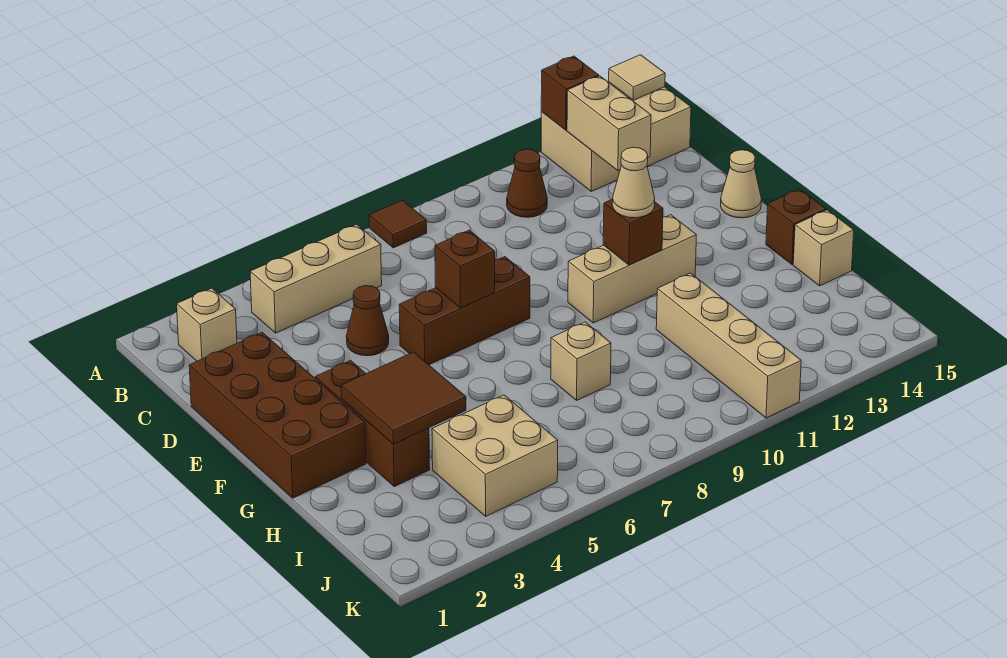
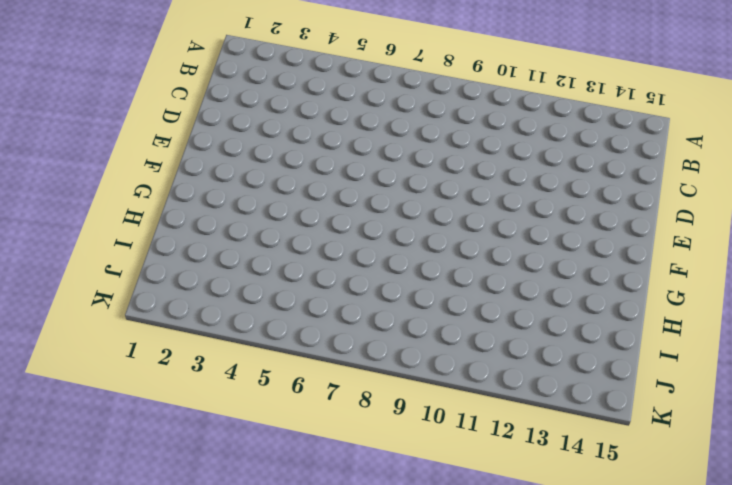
none -> brown 1x1 tile [369,200,427,248]
none -> tan 2x3 brick [541,82,691,191]
none -> tan 1x1 brick [177,288,237,361]

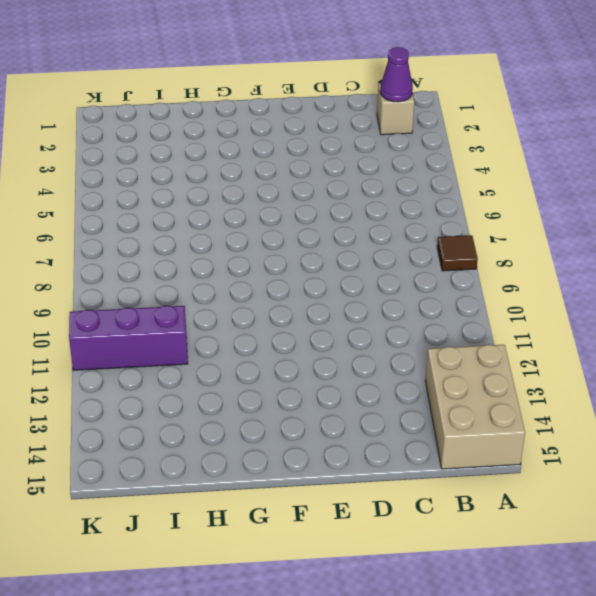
purple 1x1 cone [380,47,413,102] -> none
purple 1x3 brick [69,306,188,370] -> tan 1x4 brick [656,273,801,418]
none -> tan 1x3 brick [250,224,382,333]
none -> brown 1x1 cone [507,149,547,217]
none -> brown 2x4 brick [189,332,366,498]

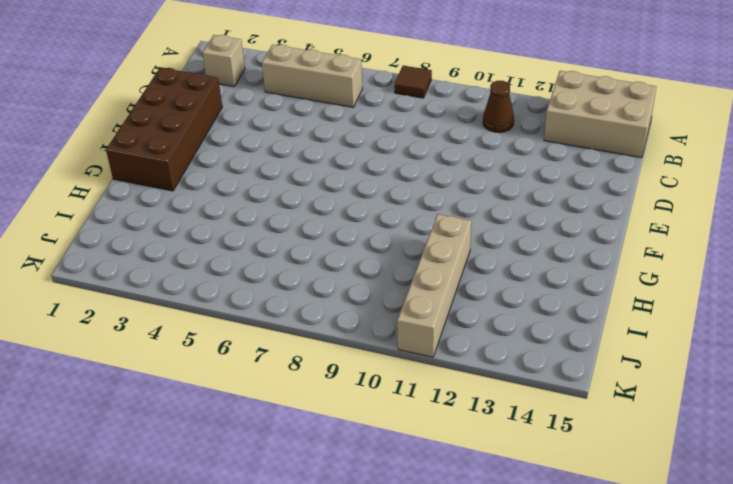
none -> brown 1x1 cone [346,286,389,356]
none -> brown 1x3 brick [399,257,530,365]
none -> tan 1x1 cone [721,150,761,218]

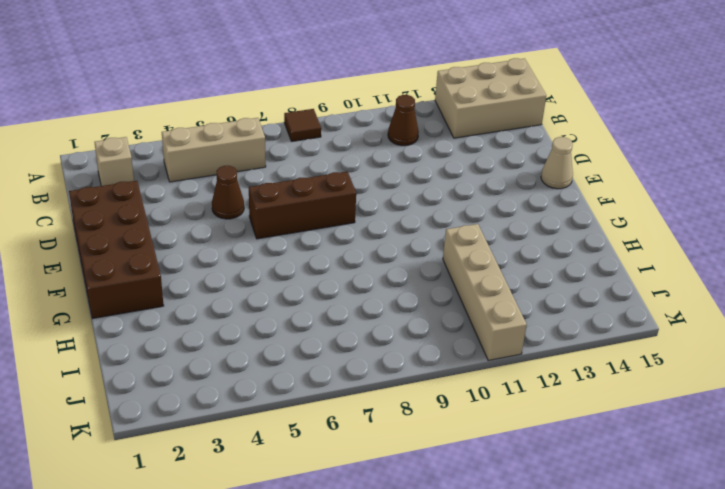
none -> brown 1x3 brick [315,360,430,486]
none -> tan 1x3 brick [568,215,696,323]
none -> brown 1x1 brick [766,189,826,265]

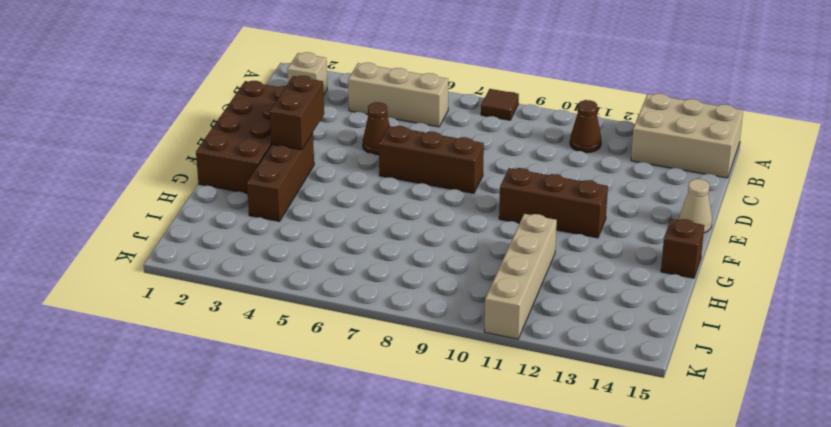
brown 1x2 brick [270,76,324,150] -> none
brown 1x3 brick [499,168,608,238] -> tan 1x3 brick [568,215,696,323]
none -> tan 1x1 brick [551,322,611,400]
none -> tan 1x1 brick [793,210,854,286]
none -> tan 2x2 brick [432,395,558,516]

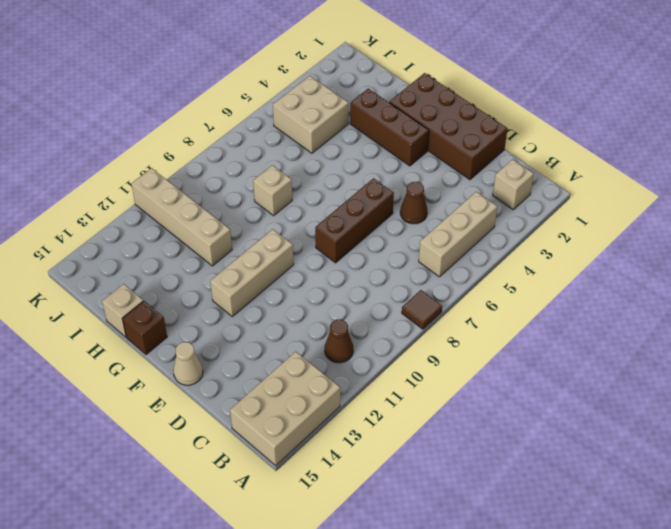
none -> brown 1x1 brick [541,56,599,130]
none -> tan 1x1 tile [609,55,665,100]
none -> tan 1x2 brick [567,76,651,171]

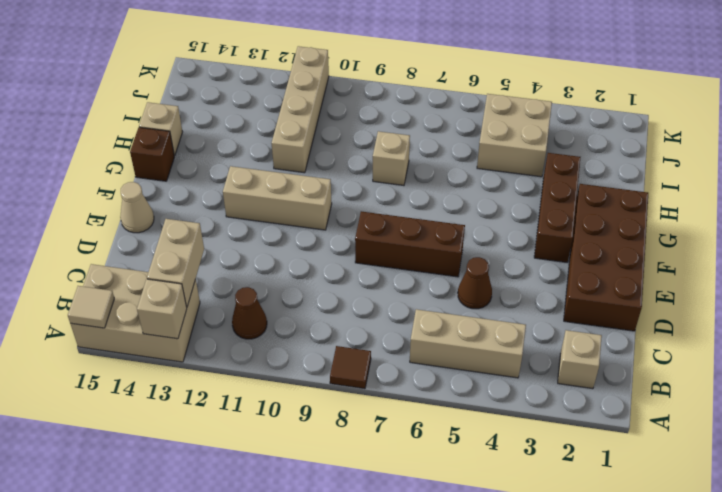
tan 1x1 brick [137,279,187,339] -> brown 1x1 brick [541,56,599,130]
none -> brown 1x1 brick [435,230,495,308]
none -> brown 1x1 brick [603,199,663,265]
none -> brown 2x2 tile [341,352,466,444]

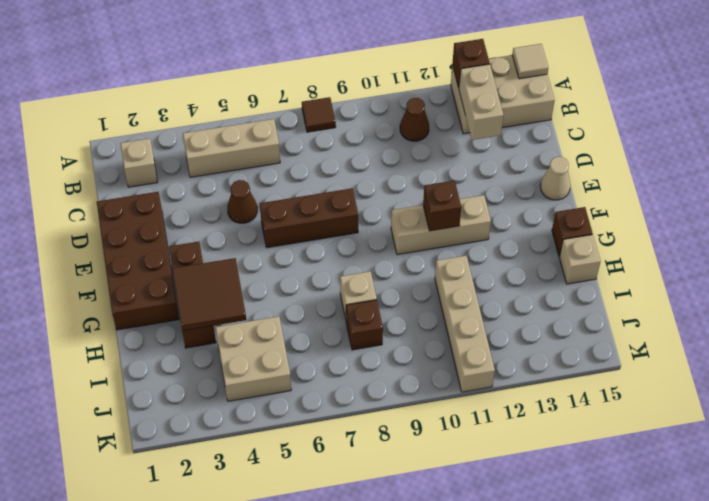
brown 1x1 brick [346,300,383,350] -> brown 1x1 brick moved to [435,230,495,308]
none -> tan 1x1 cone [612,147,655,218]

